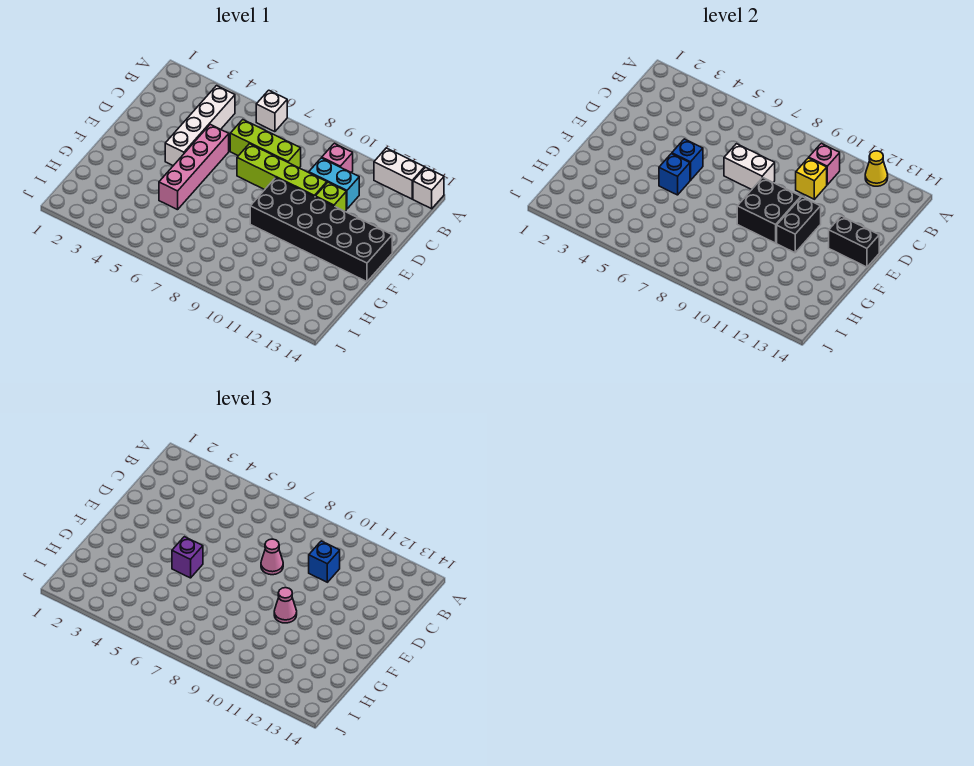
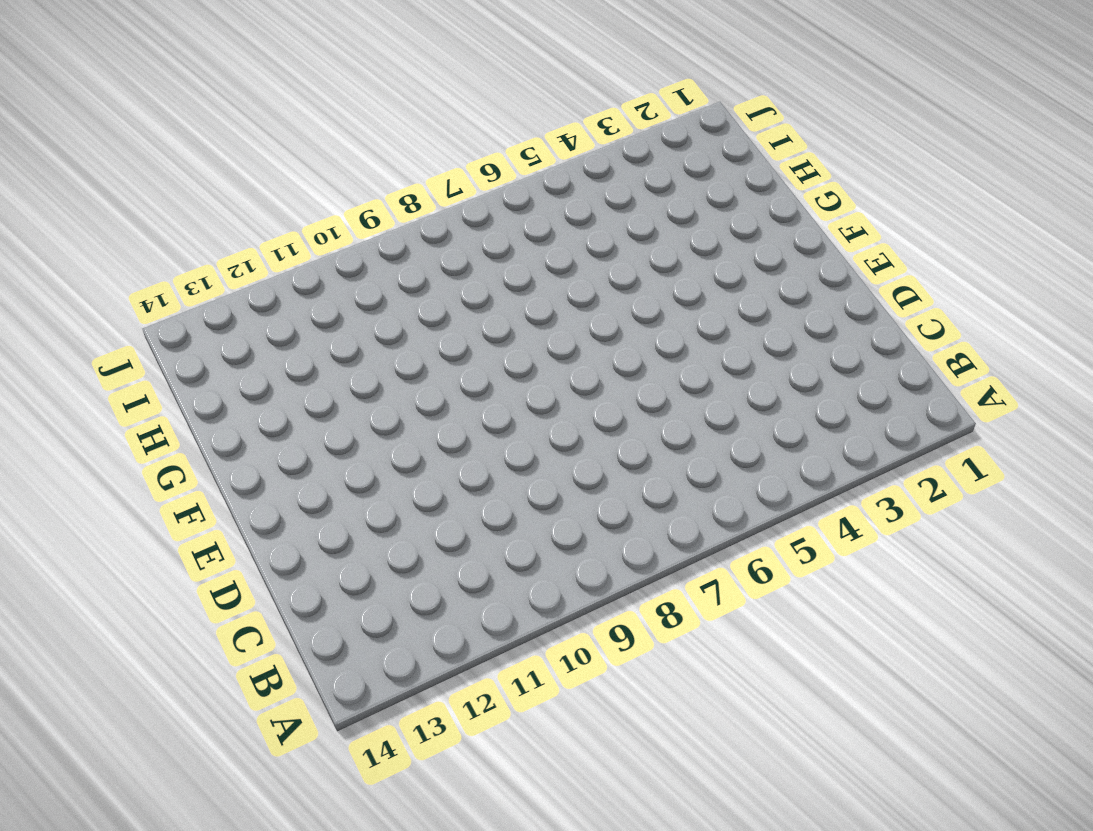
none -> white 1x1 brick [256,90,287,132]
none -> white 1x2 brick [374,148,425,199]
none -> white 1x1 brick [413,167,444,209]

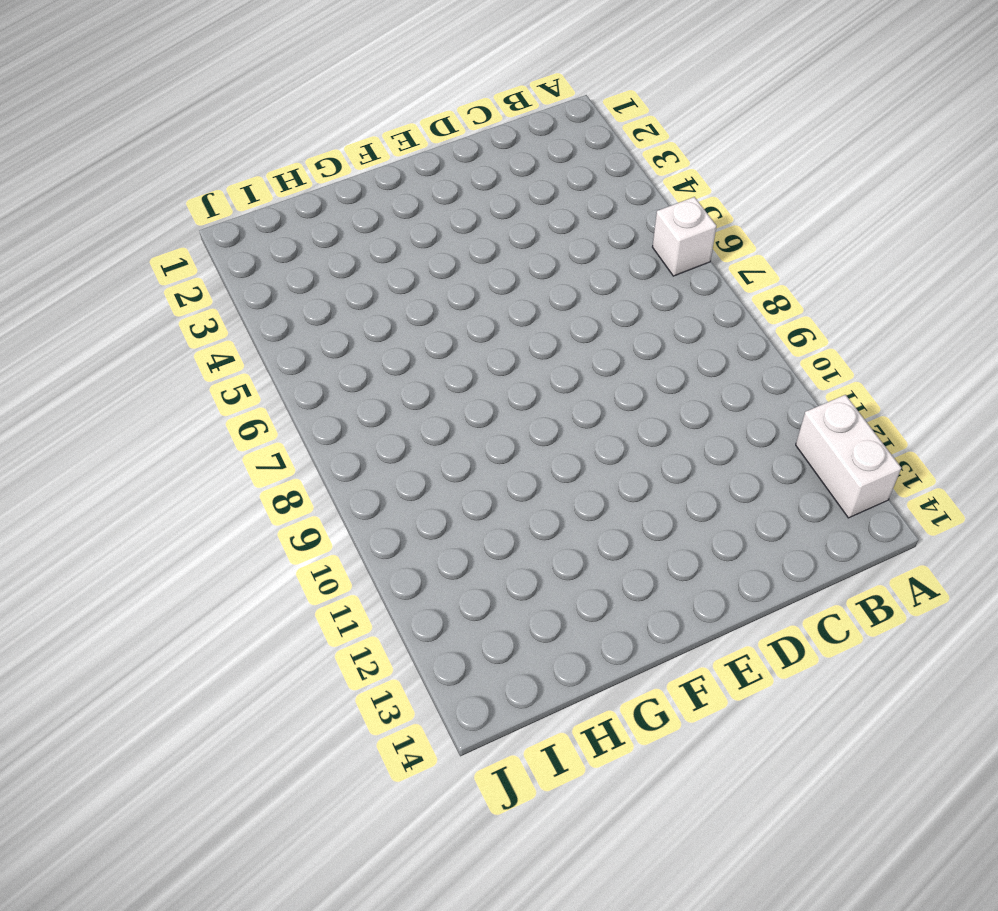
none -> white 1x1 brick [413,167,444,209]
none -> white 1x4 brick [165,86,235,166]
none -> pink 1x1 brick [322,143,353,173]

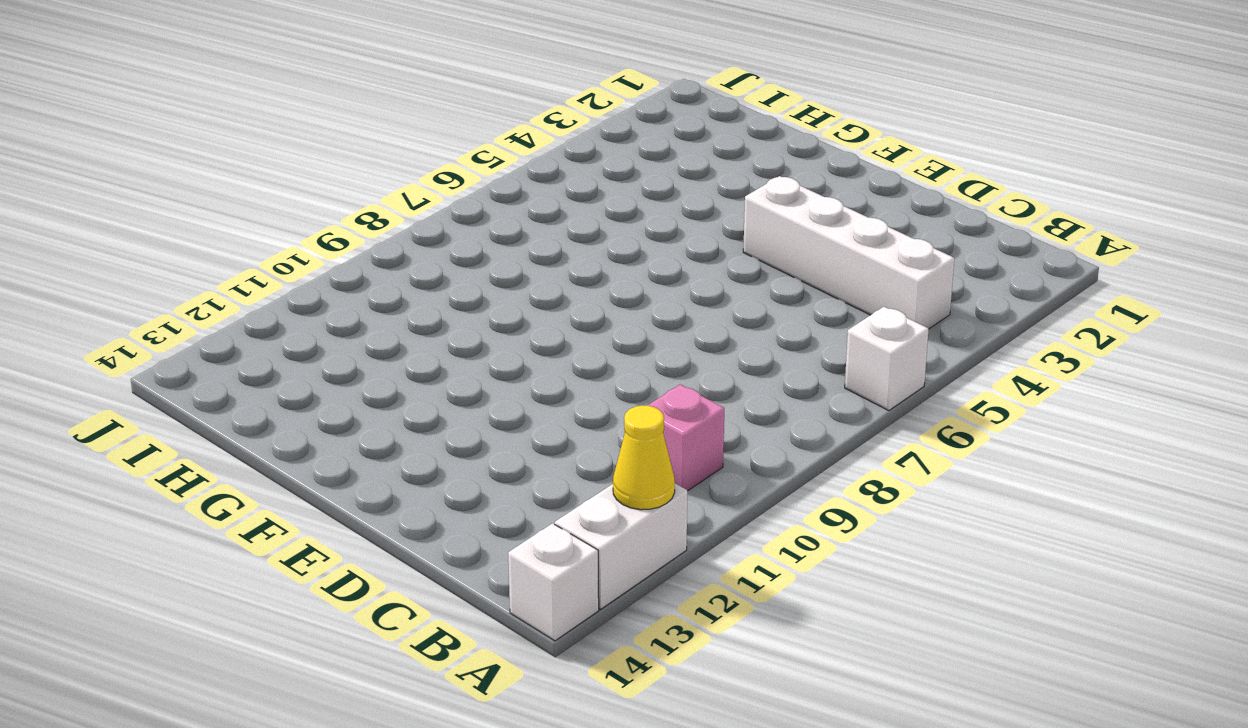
none -> lime 1x3 brick [230,120,301,168]
none -> cyan 1x2 brick [309,158,359,209]
none -> pink 1x4 brick [159,124,229,210]

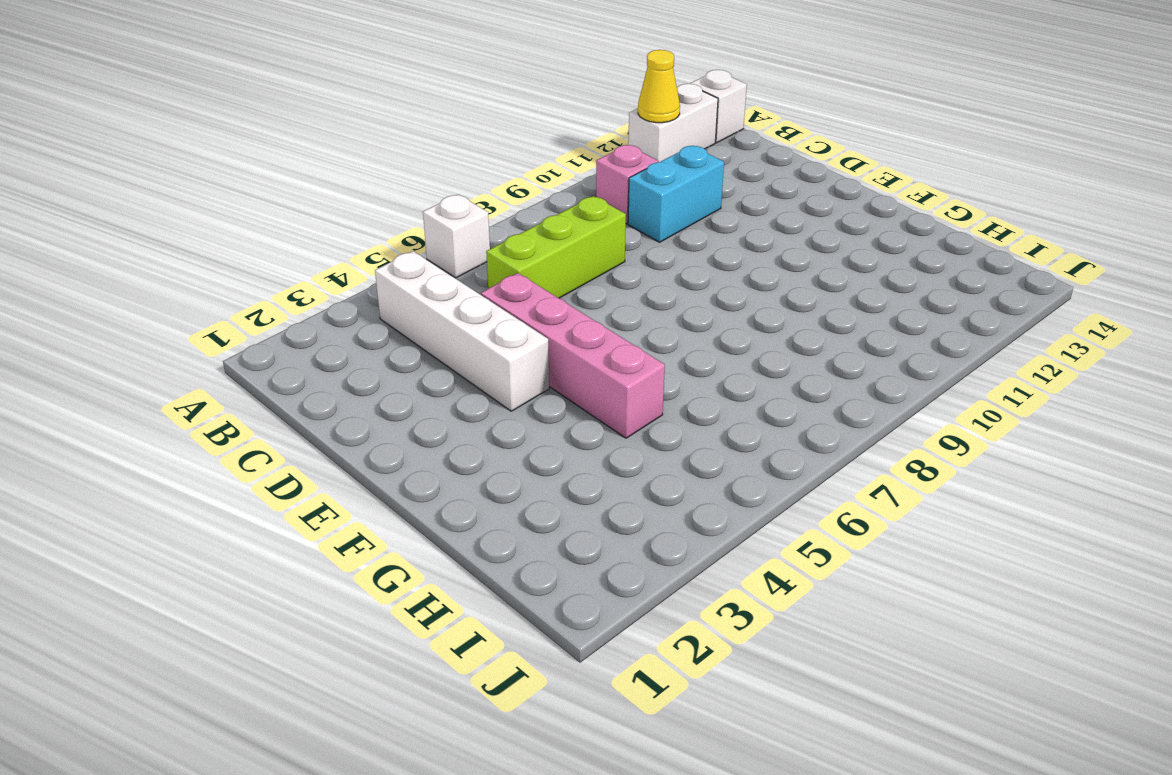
none -> lime 1x4 brick [237,144,327,196]
none -> lime 1x1 brick [315,182,346,211]
none -> black 2x6 brick [250,178,392,282]

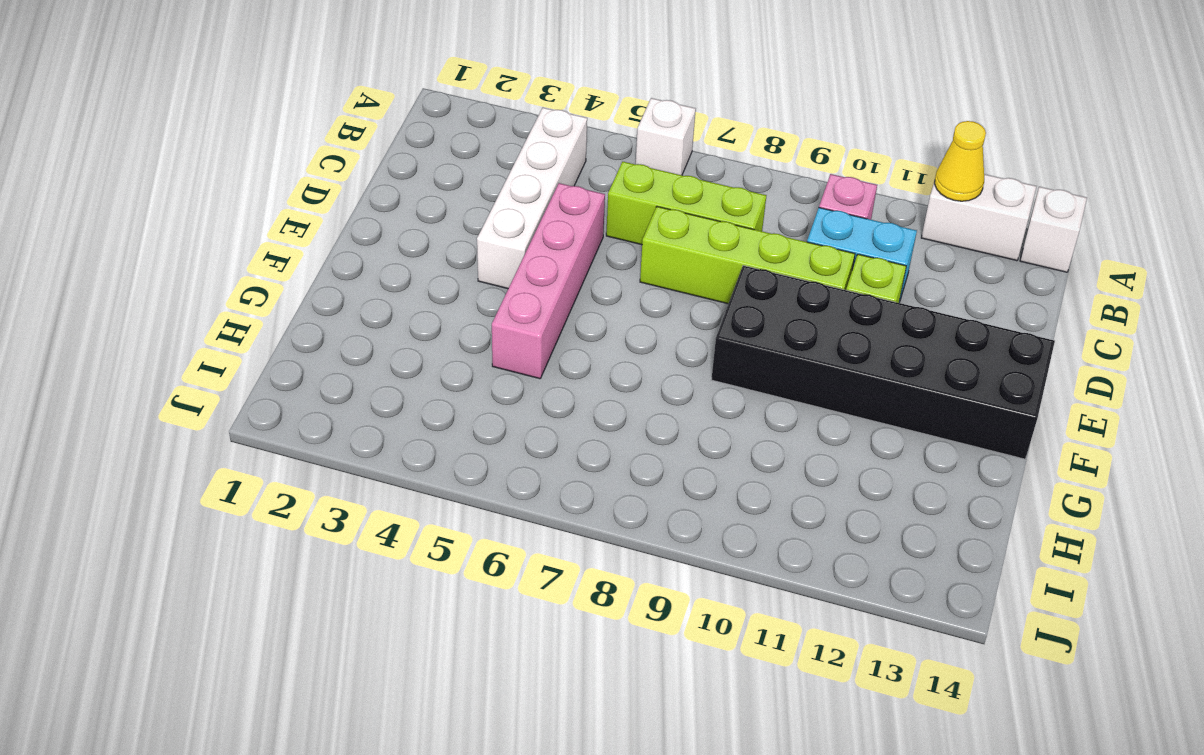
none -> pink 1x1 brick [809,143,840,185]
none -> yellow 1x1 brick [796,158,827,199]
none -> white 1x2 brick [724,144,775,190]

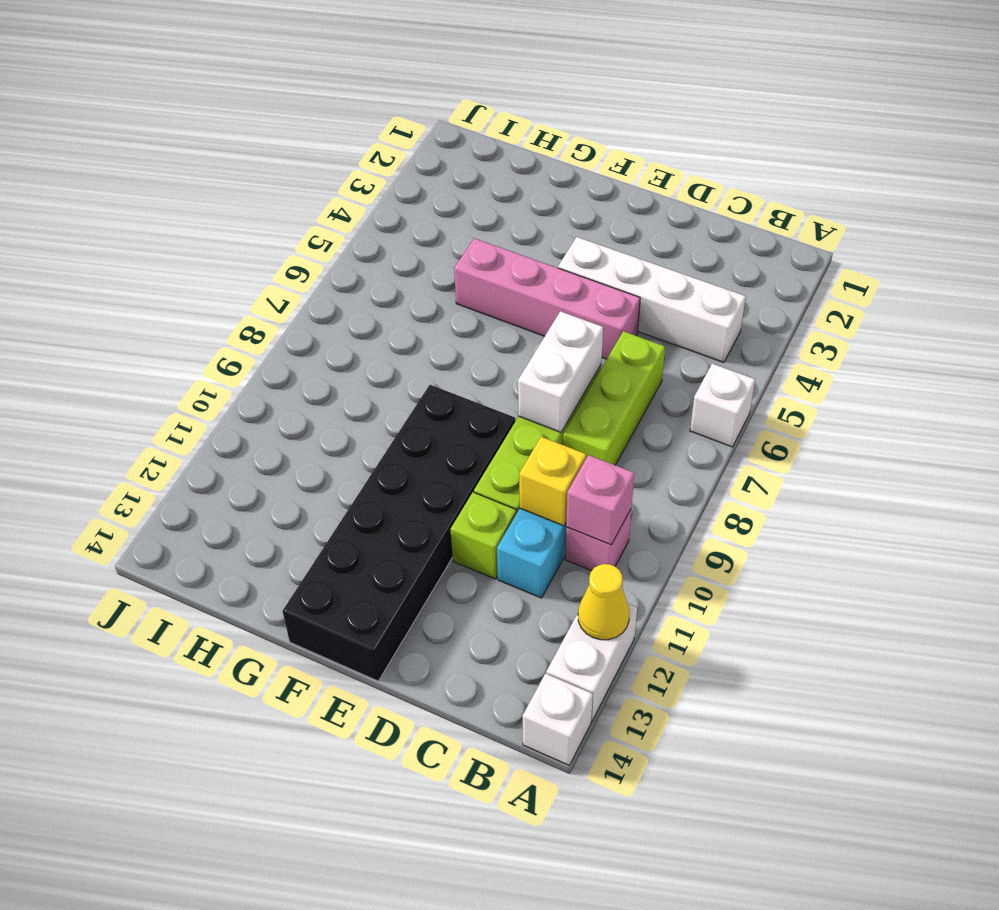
none -> blue 1x1 brick [672,139,703,180]
none -> black 2x2 brick [737,178,801,243]
none -> black 1x2 brick [777,197,821,253]

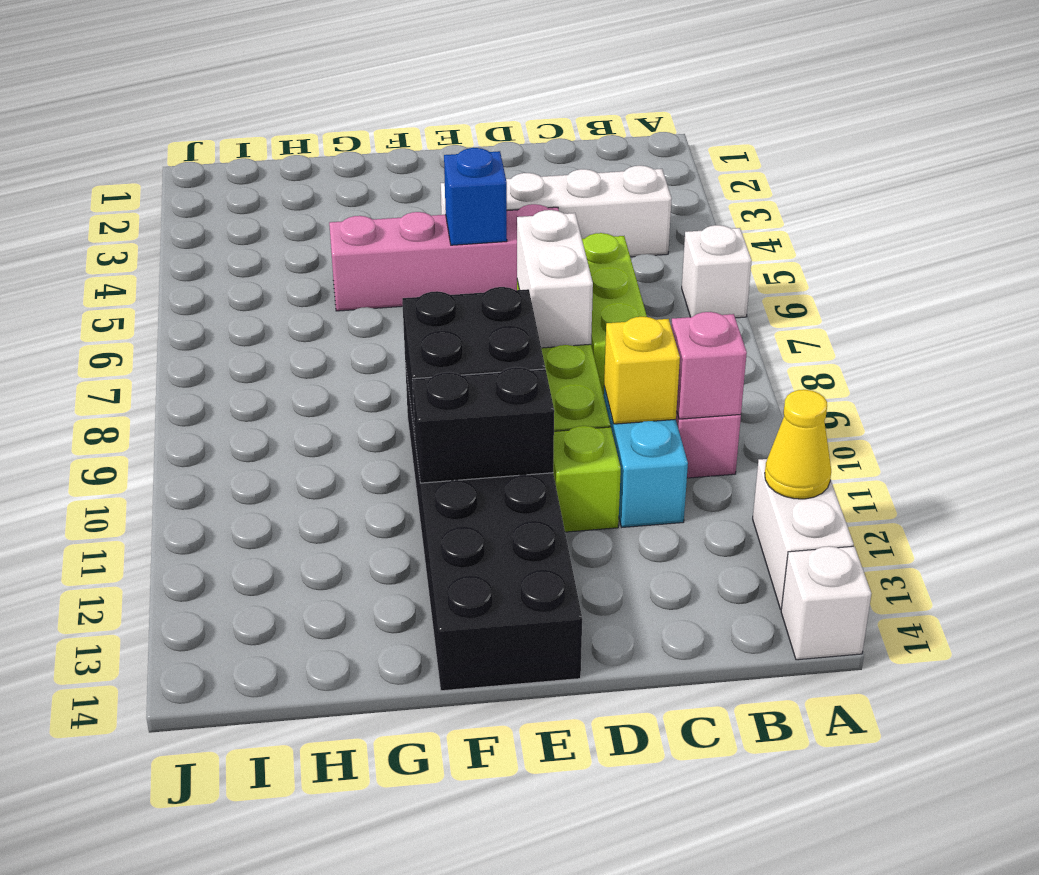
none -> black 1x2 brick [829,216,879,267]
none -> blue 1x1 brick [659,154,690,195]
none -> blue 1x1 brick [309,541,340,582]

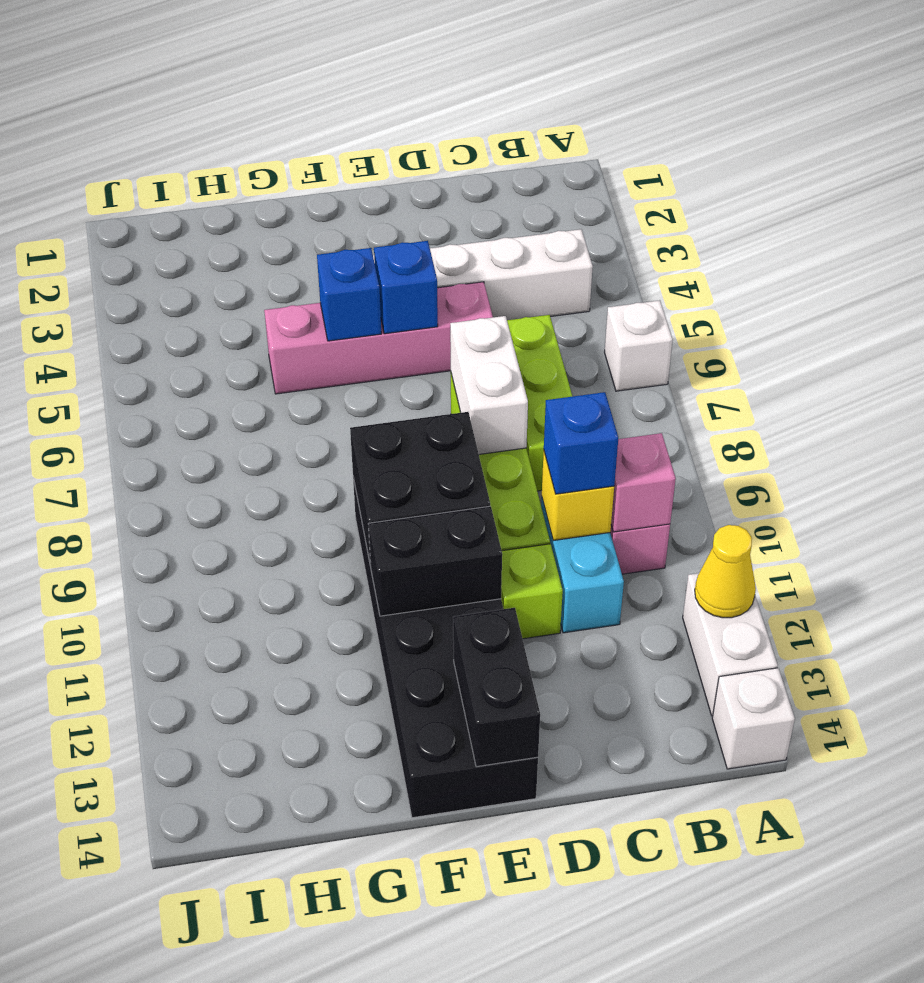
none -> pink 1x1 cone [261,539,283,575]
none -> purple 1x1 brick [172,537,203,578]
none -> pink 1x1 cone [274,588,297,623]

